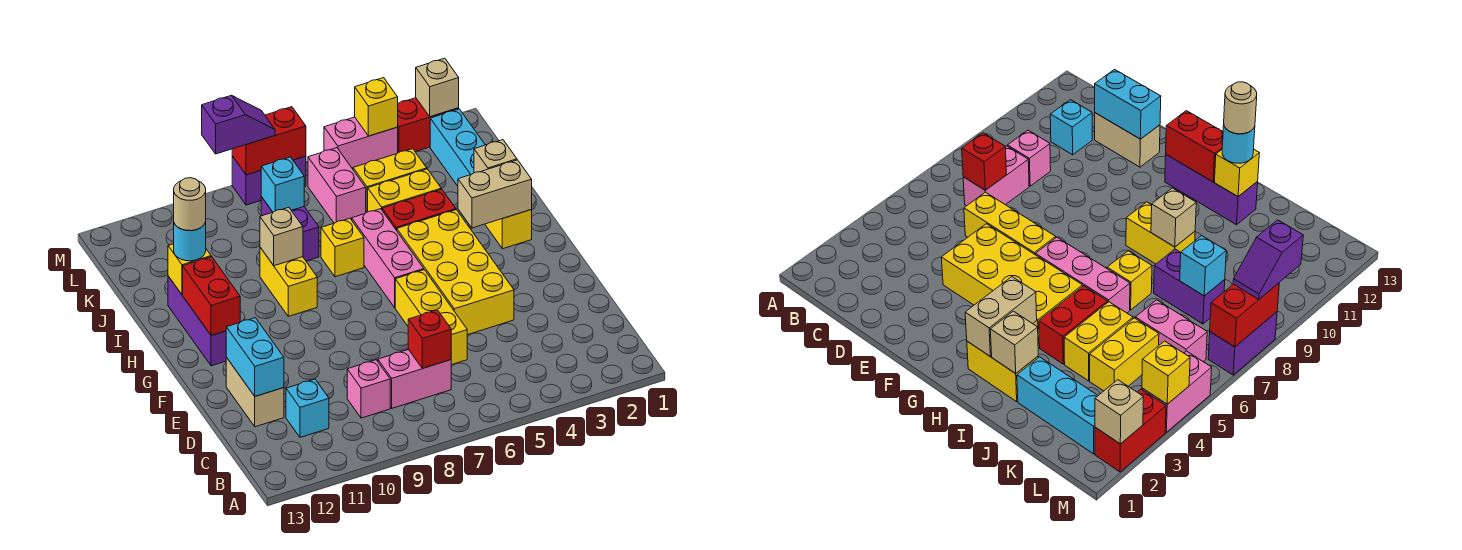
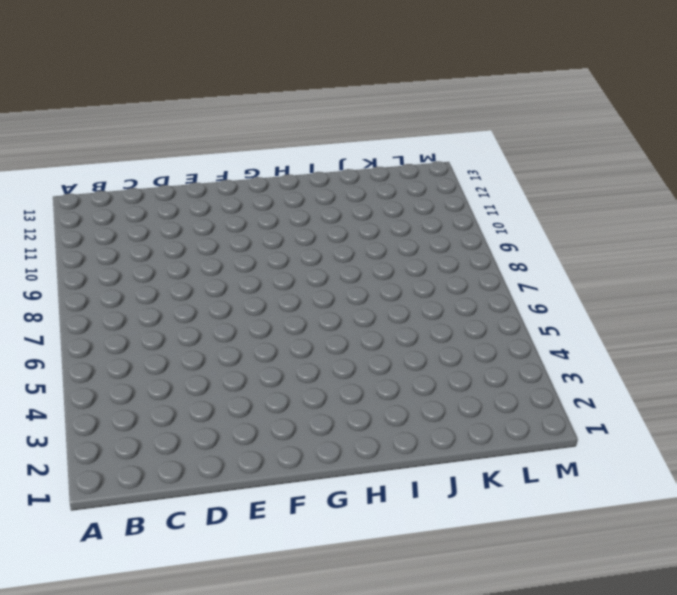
none -> pink 1x2 brick [378,349,451,408]
none -> pink 1x1 brick [347,360,390,418]
none -> cyan 1x1 brick [286,379,329,437]
none -> yellow 1x3 brick [395,270,467,365]

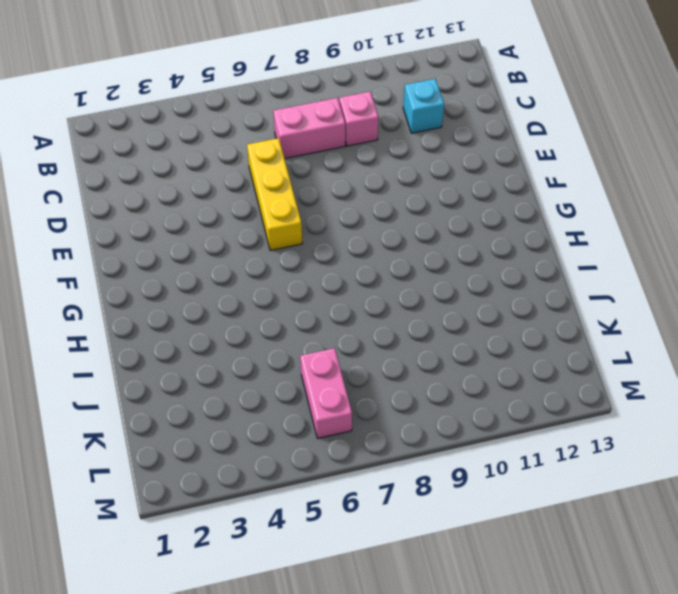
none -> tan 1x2 brick [226,358,284,427]
none -> yellow 2x4 brick [397,210,514,335]
none -> pink 1x3 brick [352,209,424,308]
none -> purple 1x3 brick [168,276,227,366]

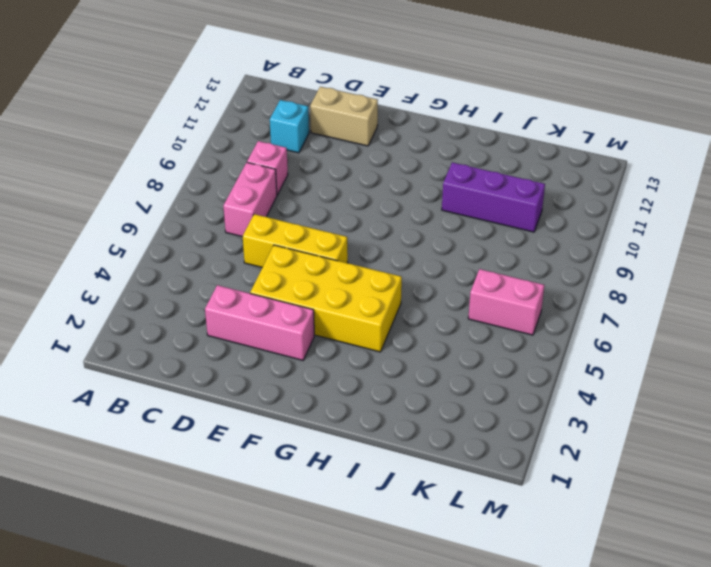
pink 1x3 brick [205,285,314,360] -> pink 1x3 brick moved to [352,209,424,308]
purple 1x3 brick [442,162,545,232] -> purple 1x3 brick moved to [168,276,227,366]
none -> yellow 1x2 brick [485,210,532,249]
none -> yellow 1x2 brick [260,247,317,316]
none -> red 1x2 brick [382,189,456,230]
none -> yellow 1x1 brick [321,219,364,277]

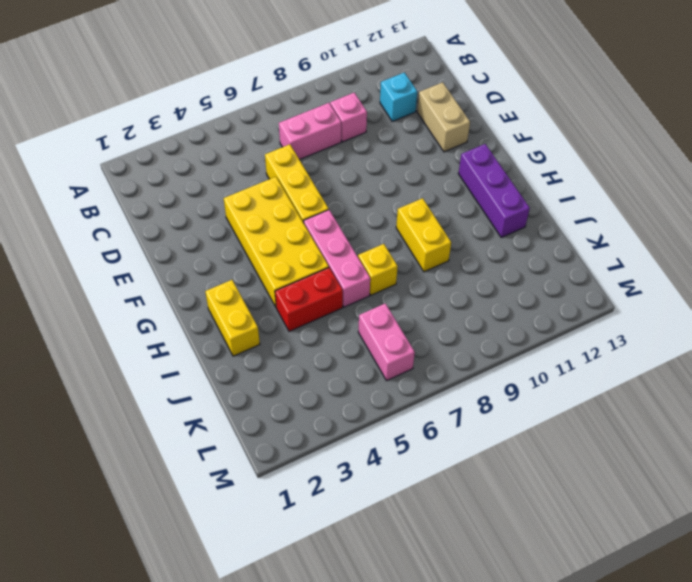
none -> cyan 1x3 brick [430,109,485,186]
none -> yellow 1x2 brick [368,169,441,212]
none -> purple 1x2 brick [261,197,319,261]
none -> yellow 1x2 brick [353,149,427,213]

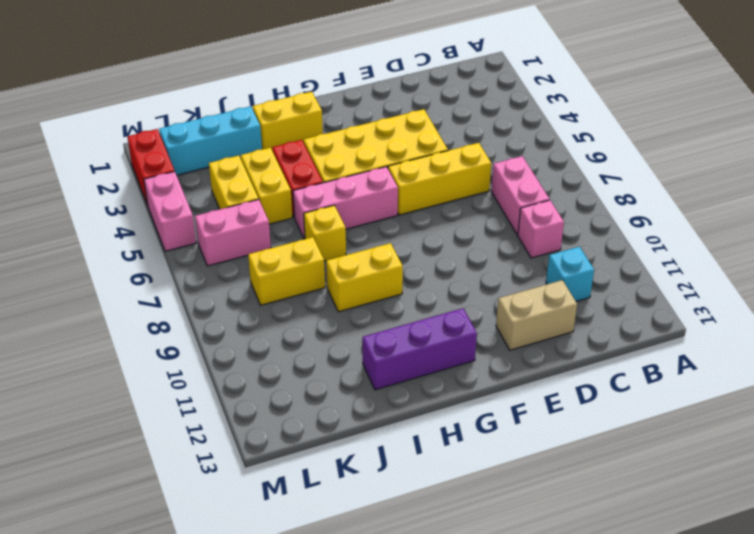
yellow 1x2 brick [248,237,325,305] -> purple 1x2 brick [261,197,319,261]
none -> purple 1x2 brick [232,156,306,205]
none -> red 1x1 brick [408,310,451,368]
none -> cyan 1x2 brick [226,318,284,396]
none -> red 1x2 brick [183,257,240,336]

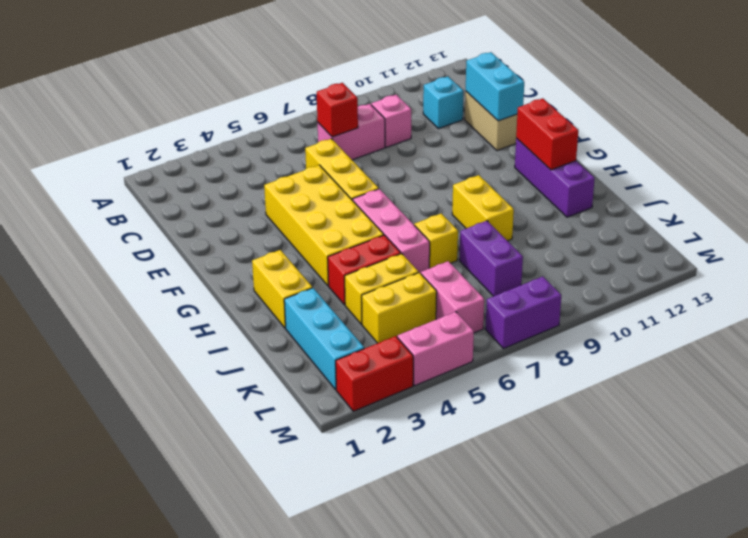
none -> tan 1x2 brick [458,160,532,228]
none -> tan 1x1 brick [474,140,517,173]
none -> tan 1x1 brick [260,207,303,266]
none -> yellow 1x1 brick [168,244,211,295]

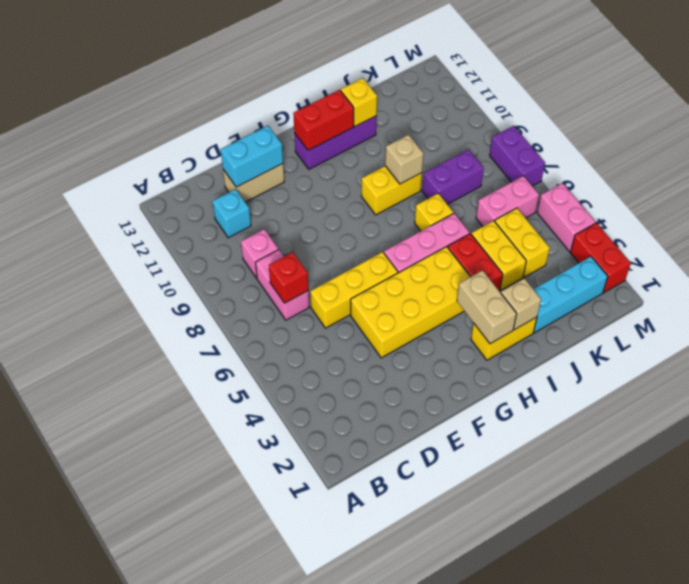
none -> cyan 1x1 brick [261,157,304,212]
none -> tan 1x1 brick [416,58,459,117]
none -> yellow 1x1 brick [355,78,398,136]
none -> red 1x2 brick [232,107,306,175]

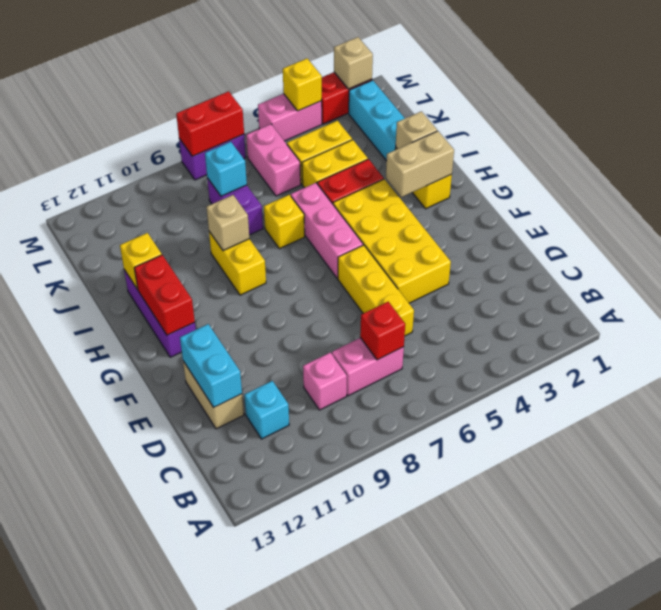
none -> cyan 1x1 round brick [174,222,206,261]
none -> purple 1x2 slope [202,95,275,154]
none -> tan 1x1 round brick [174,178,206,231]

